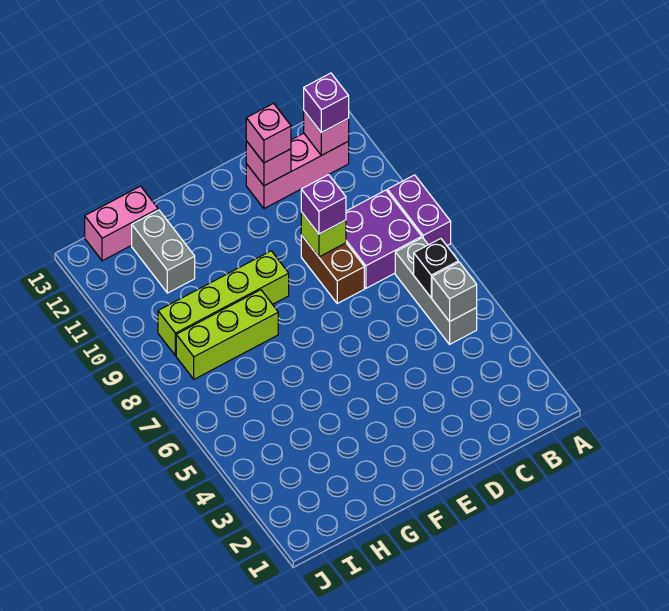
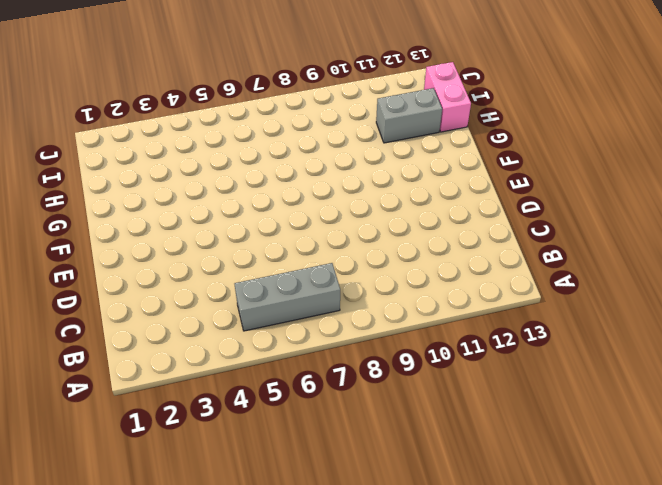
none -> purple 1x2 brick [387,175,451,245]
none -> purple 2x2 brick [346,190,422,288]
none -> pink 1x3 brick [246,133,349,209]

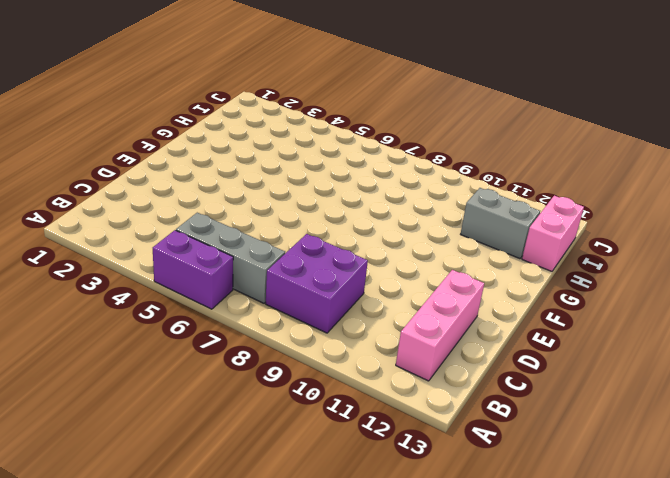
purple 1x2 brick [153,230,233,309] -> purple 1x2 brick moved to [387,175,451,245]
none -> brown 1x2 brick [301,235,364,303]
none -> lime 1x4 brick [158,251,289,356]
none -> lime 1x3 brick [176,290,278,379]

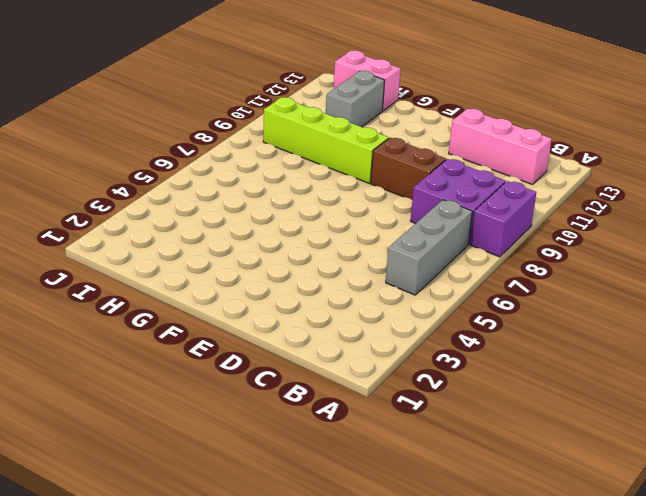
brown 1x2 brick [371,138,446,200] -> brown 1x2 brick turned to [301,235,364,303]
none -> lime 1x3 brick [176,290,278,379]
none -> grey 1x1 brick [432,262,477,322]
none -> black 1x1 brick [414,239,458,298]

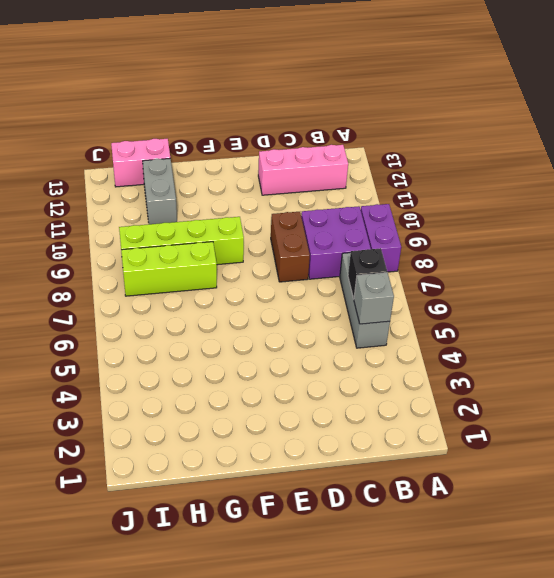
none -> pink 1x1 brick [304,111,349,155]
none -> lime 1x1 brick [301,212,346,257]
none -> pink 1x1 brick [246,141,291,186]

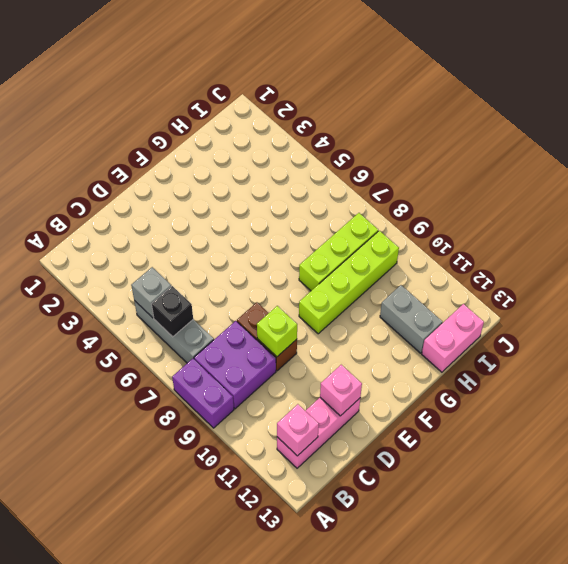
none -> purple 1x1 brick [304,73,349,133]
none -> purple 1x1 brick [301,175,346,234]
none -> pink 1x1 brick [246,103,291,163]

